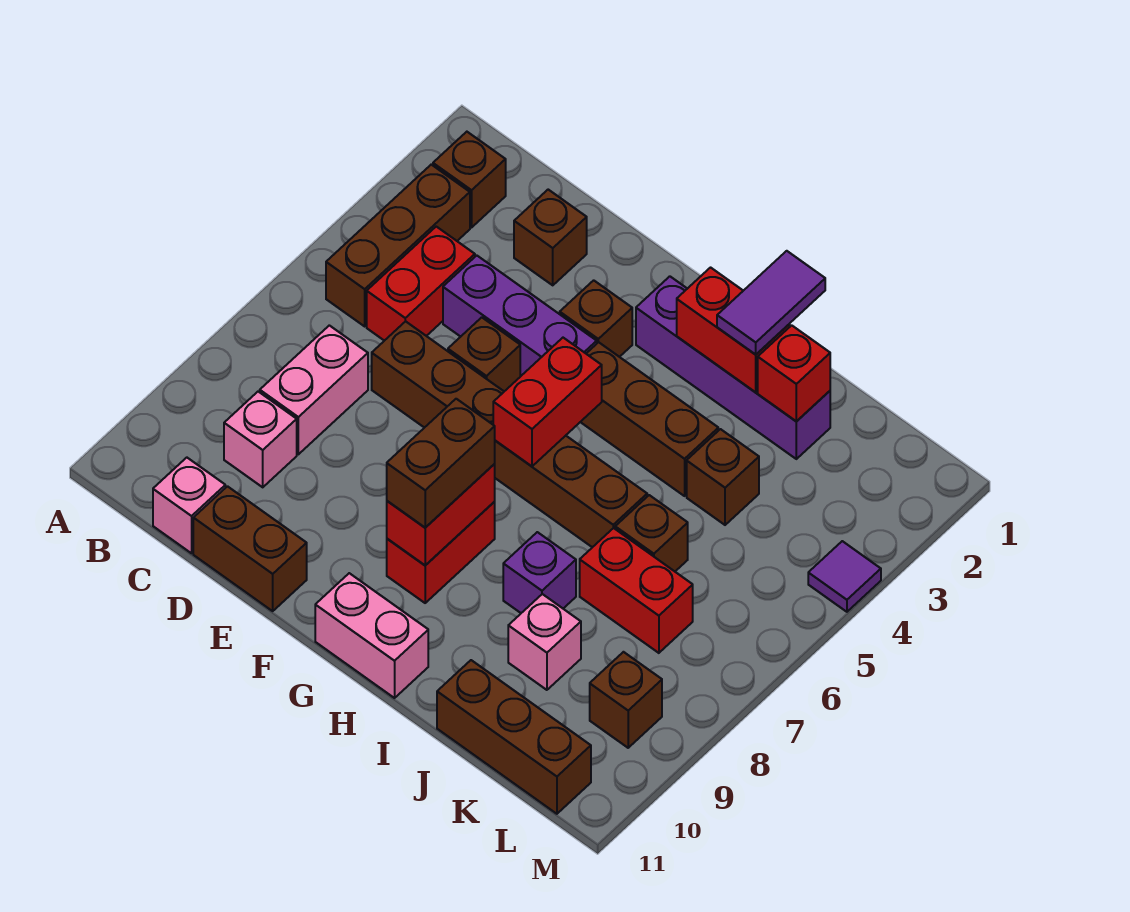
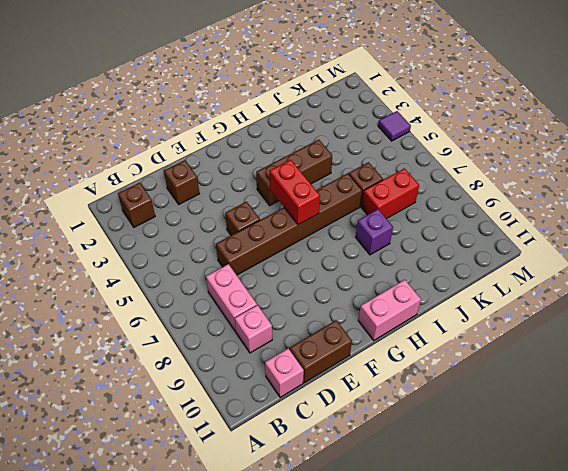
none -> brown 1x3 brick [326,165,470,326]
none -> red 1x2 brick [367,227,475,341]
none -> purple 1x3 brick [443,256,597,377]
none -> brown 1x1 brick [560,280,632,357]

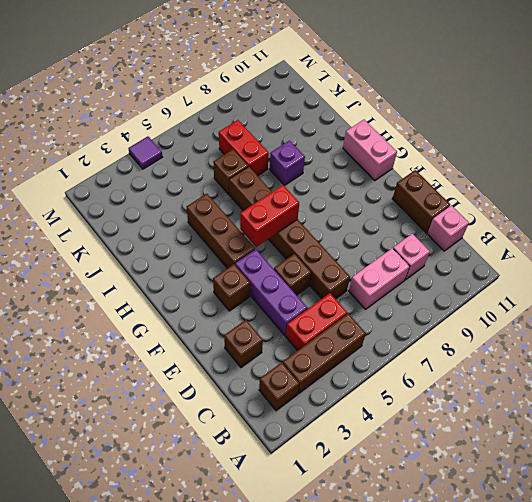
none -> purple 1x4 brick [636,276,830,459]
none -> red 1x2 brick [387,501,495,603]
none -> brown 1x1 brick [687,429,759,525]
none -> pink 1x1 brick [508,594,581,690]

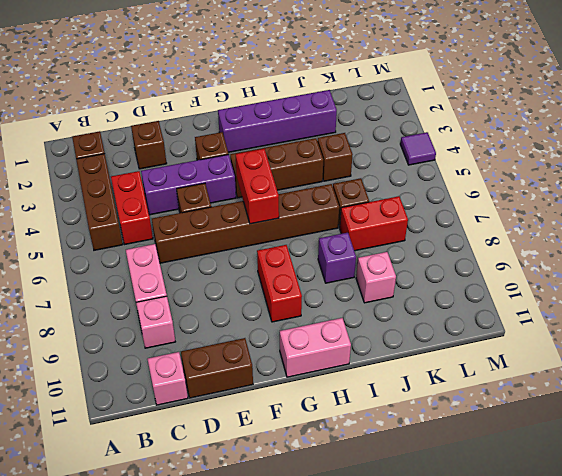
none -> brown 1x3 brick [437,660,591,814]
none -> brown 1x1 brick [590,652,662,748]
none -> red 1x2 brick [387,464,495,565]
none -> red 1x2 brick [677,268,790,392]

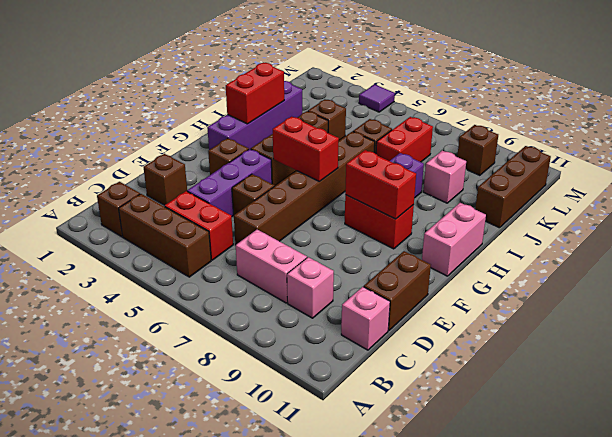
none -> red 1x1 brick [758,325,830,421]
none -> brown 1x2 brick [387,399,495,528]
none -> purple 1x2 tile [717,251,825,355]

